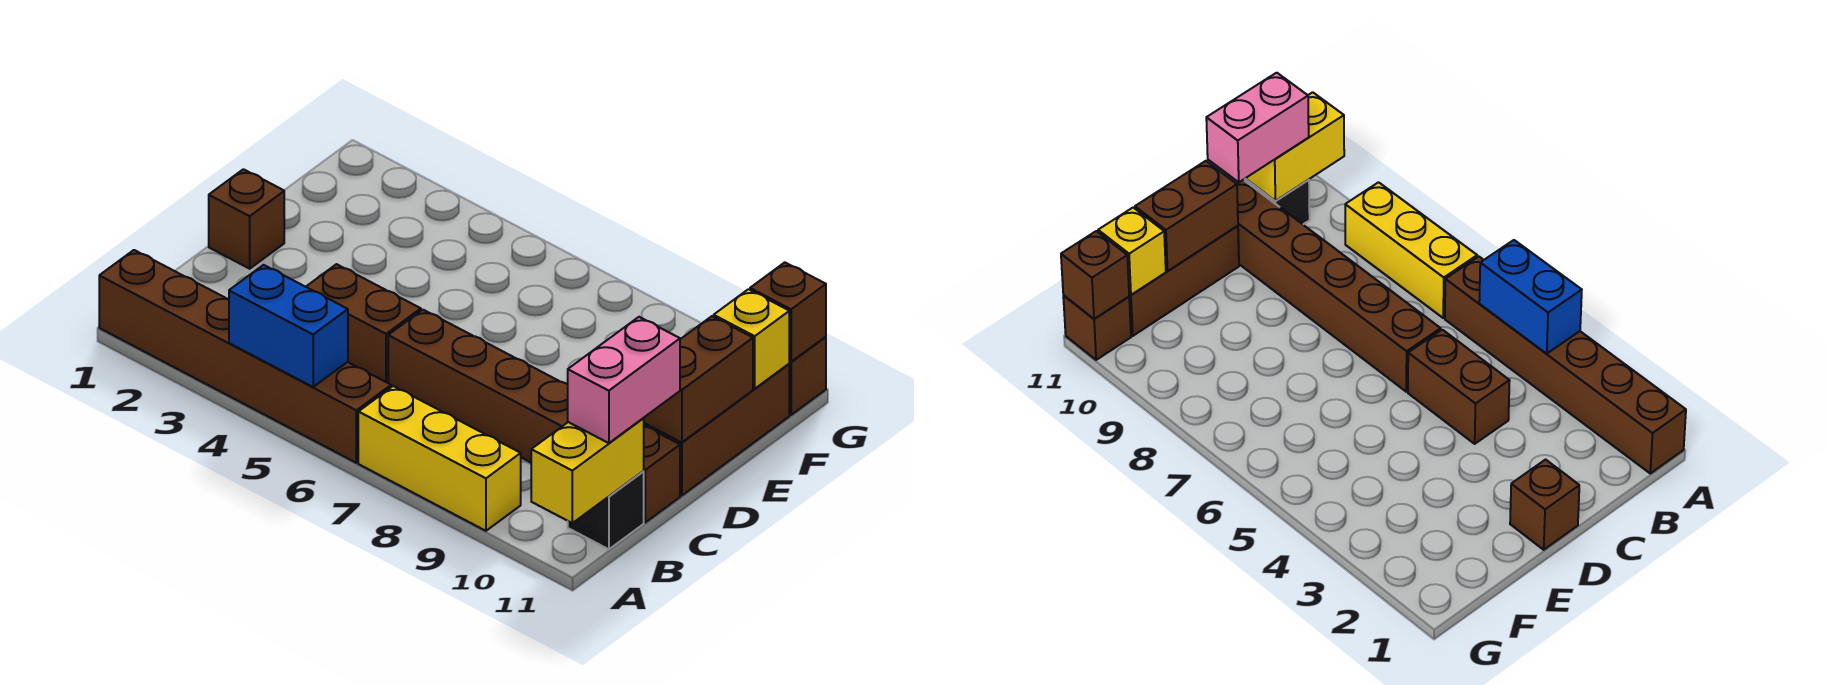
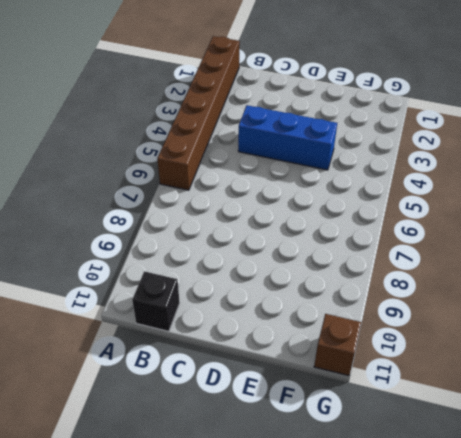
blue 1x3 brick [238,105,337,170] -> brown 1x2 brick [306,264,421,383]
none -> yellow 1x3 brick [358,386,521,531]
none -> brown 1x6 brick [388,310,680,522]
none -> brown 1x1 brick [209,169,284,269]

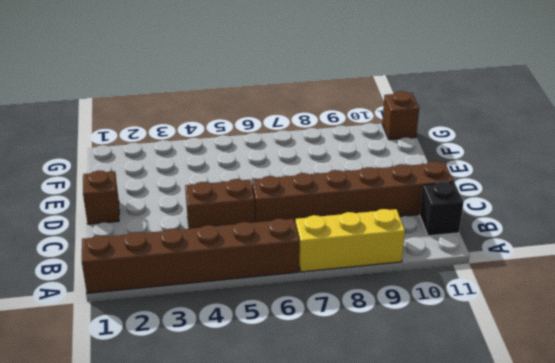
none -> brown 1x3 brick [644,364,789,496]
none -> blue 1x2 brick [229,265,348,387]
none -> yellow 1x2 brick [531,419,644,523]

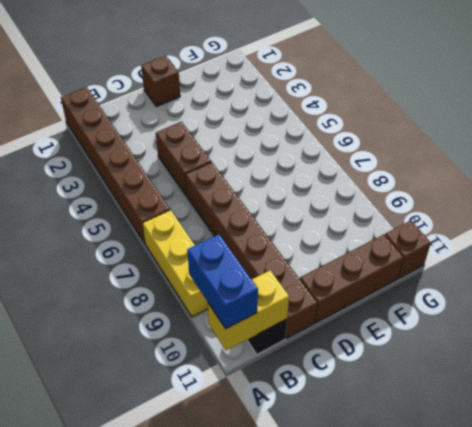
blue 1x2 brick [187,234,258,329] -> blue 1x2 brick moved to [229,265,348,387]
none -> brown 1x2 brick [643,316,753,443]
none -> yellow 1x1 brick [714,289,789,389]
none -> brown 1x1 brick [750,262,826,362]

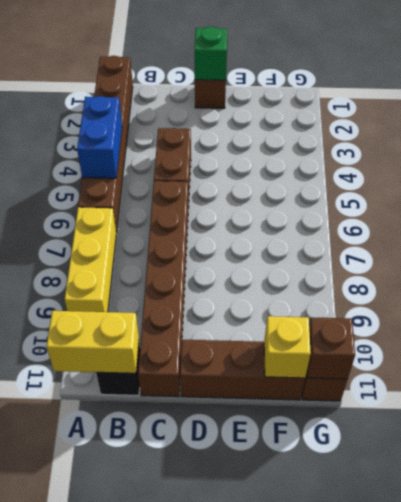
green 1x1 brick [195,27,227,80] -> none
none -> brown 1x2 brick [643,316,753,443]
none -> pink 1x2 brick [568,317,680,443]

